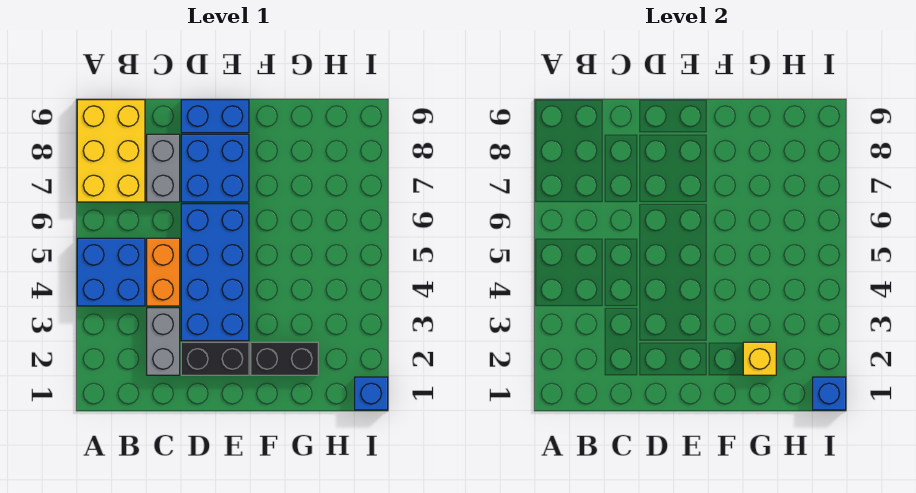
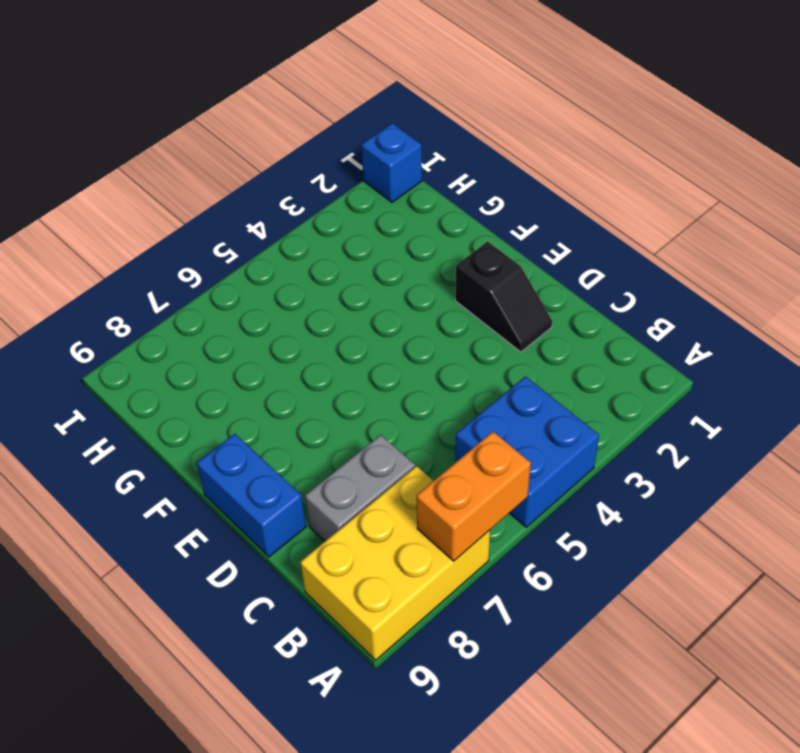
orange 1x2 brick [417,432,531,561] -> orange 1x2 brick moved to [147,238,180,306]
black 1x2 slope [455,241,552,352] -> black 1x2 brick [181,342,249,375]
none -> grey 1x2 brick [147,308,180,375]
none -> blue 2x4 brick [181,204,249,341]
none -> blue 2x2 brick [181,134,249,202]

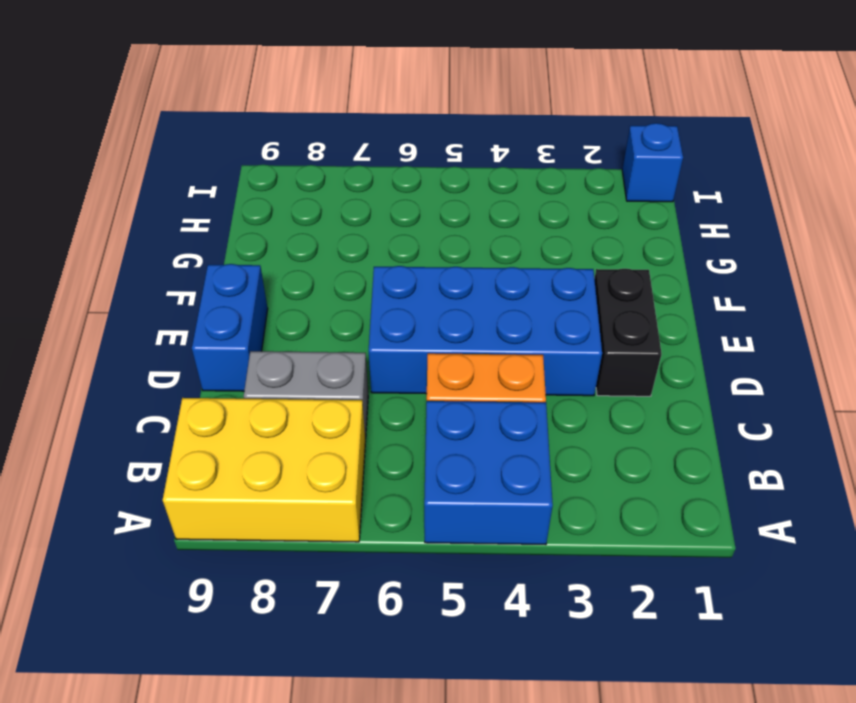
none -> grey 1x2 brick [147,308,180,375]
none -> blue 2x2 brick [181,134,249,202]
none -> black 1x2 brick [251,342,318,375]

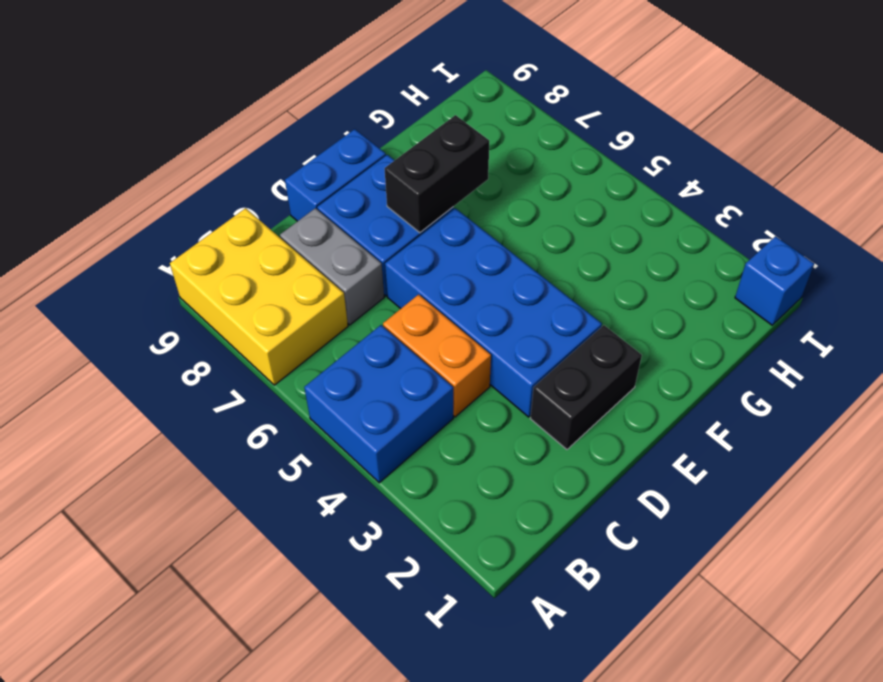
black 1x2 brick [384,115,489,233] -> black 1x2 brick moved to [251,342,318,375]
none -> grey 1x2 brick [147,308,180,375]
none -> yellow 1x1 brick [743,342,776,375]
none -> blue 1x1 brick [813,377,846,410]

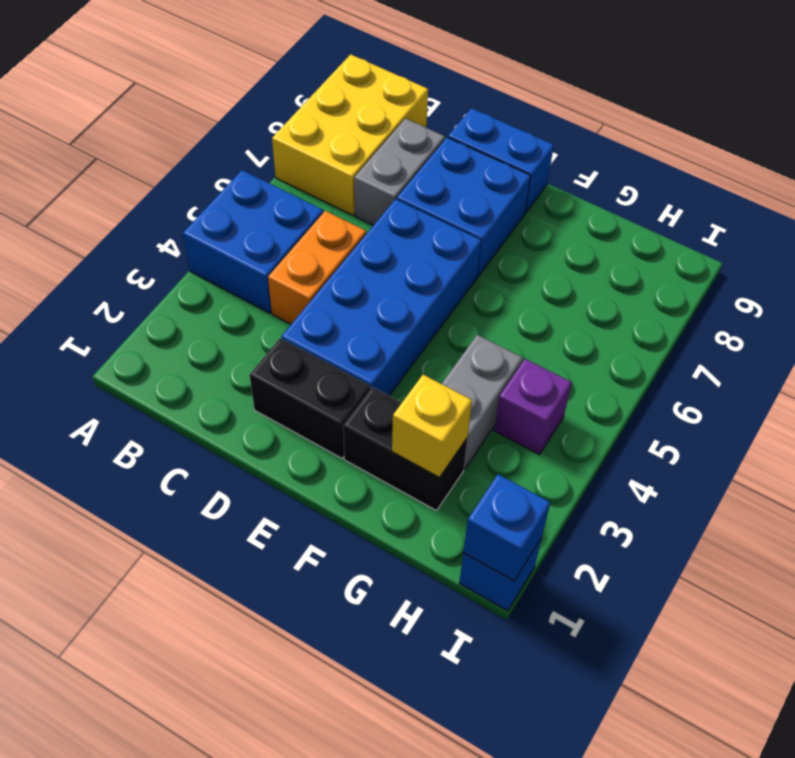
grey 1x2 brick [442,335,523,469] -> grey 1x2 brick moved to [147,308,180,375]
purple 1x1 brick [494,359,572,454] -> none

